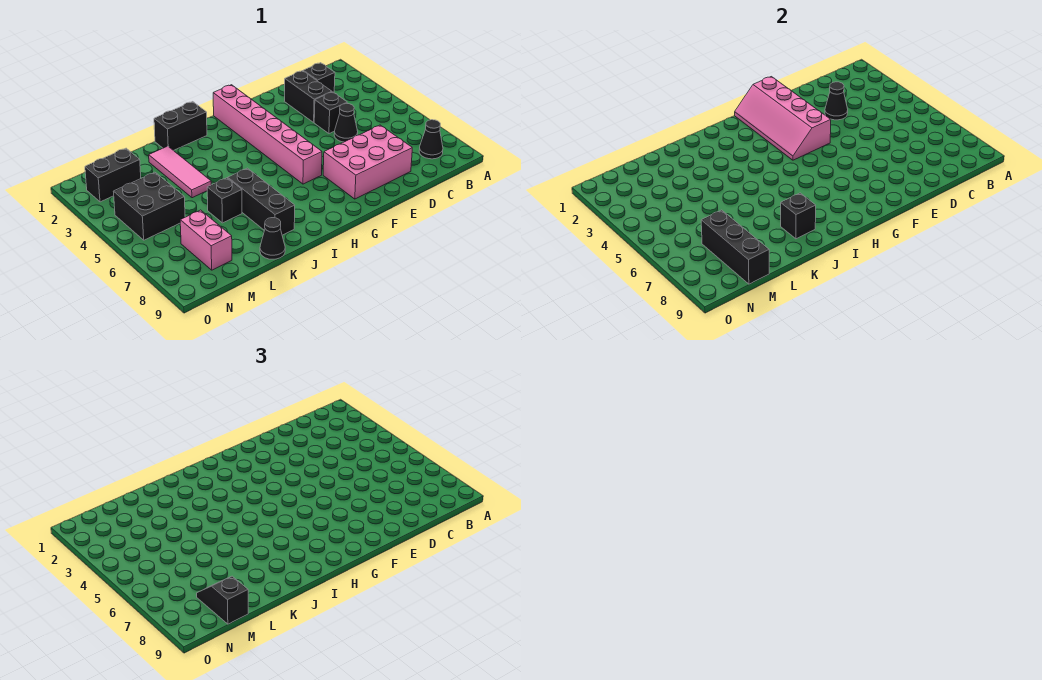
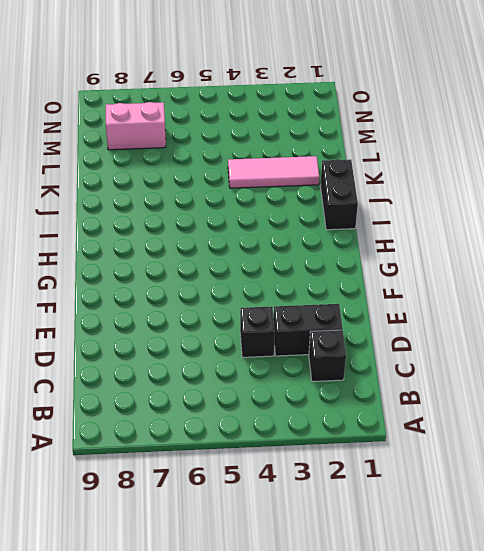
none -> black 1x1 cone [419,120,443,159]
none -> black 1x1 cone [334,104,358,142]
none -> pink 2x3 brick [323,125,412,199]

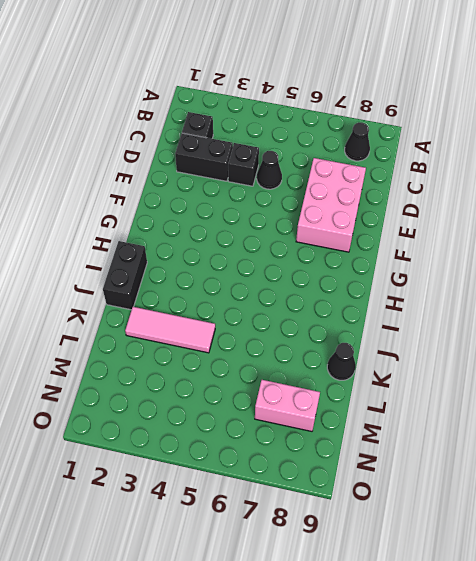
none -> pink 1x6 brick [213,85,322,184]
none -> black 1x3 brick [228,168,295,235]
none -> black 1x1 brick [207,178,242,223]

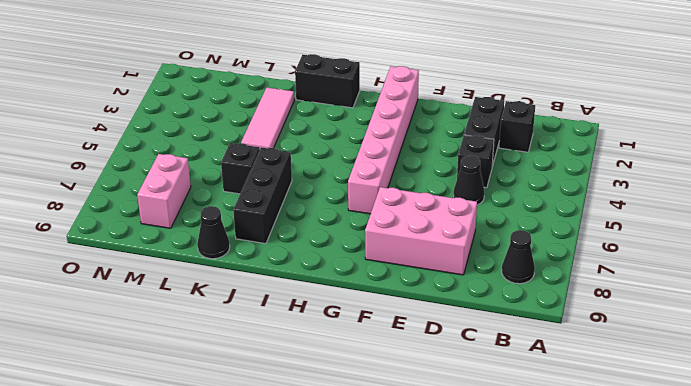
none -> black 1x2 brick [85,148,141,202]
none -> black 2x2 brick [113,172,185,240]
none -> black 1x1 cone [825,82,848,120]

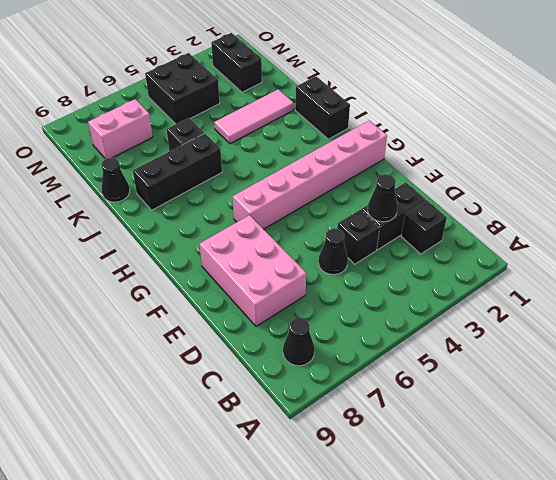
none -> pink 2x4 slope [735,77,831,160]
none -> black 1x1 brick [781,193,816,239]
none -> black 1x3 brick [701,210,769,284]

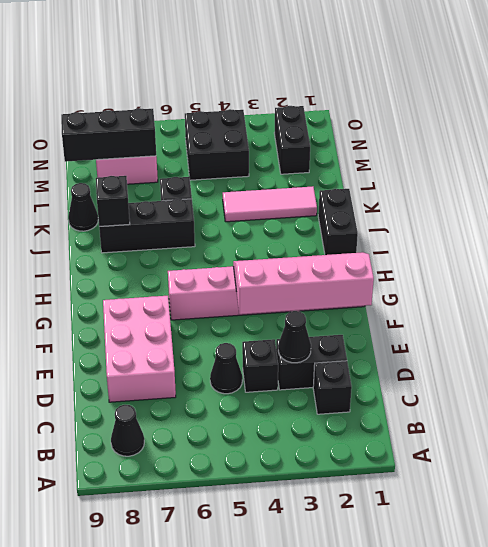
none -> black 1x2 slope [197,576,248,624]

